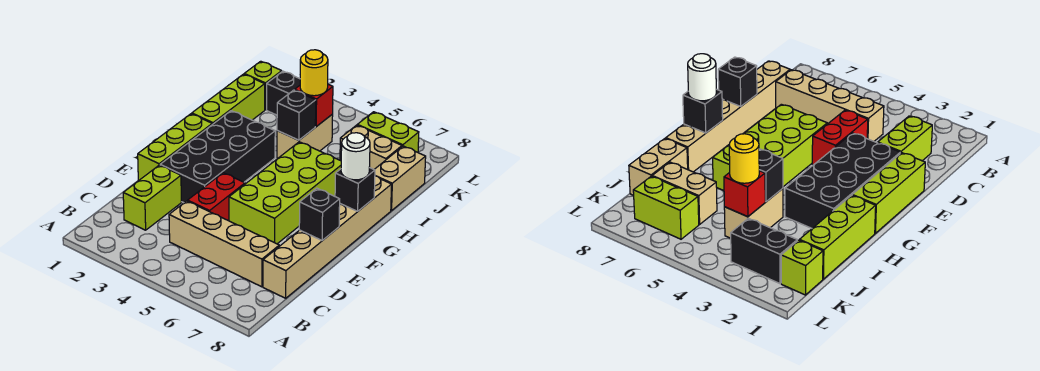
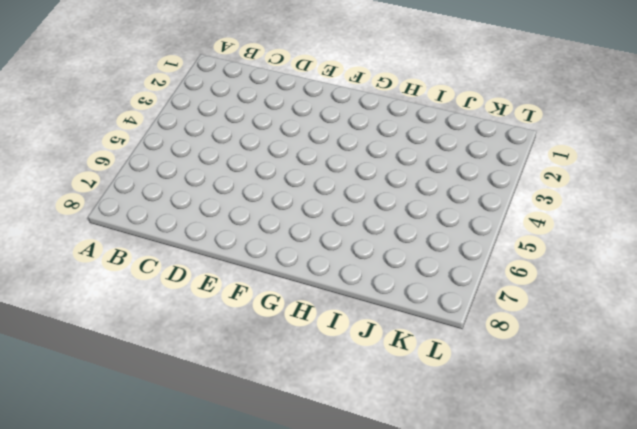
none -> lime 1x2 brick [123,165,181,230]
none -> tan 1x4 brick [169,201,279,287]
none -> tan 1x6 brick [263,176,392,298]

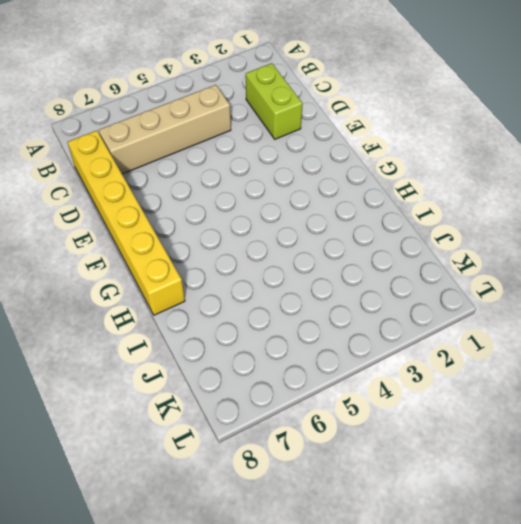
yellow 1x6 brick [67,131,185,315] -> tan 1x6 brick [263,176,392,298]
none -> red 1x2 brick [188,173,245,221]
none -> lime 1x3 brick [138,114,212,181]
none -> black 2x4 brick [160,111,275,203]

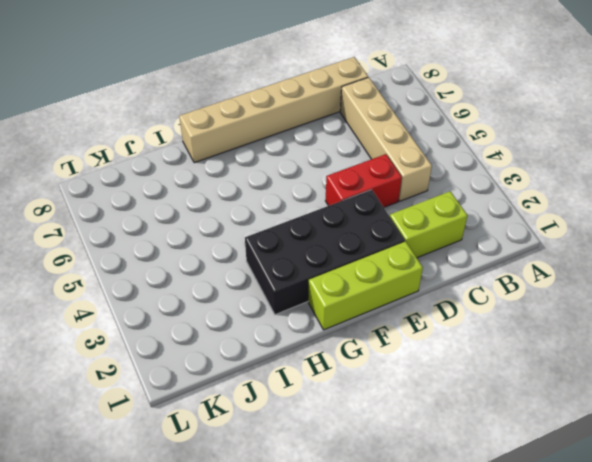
none -> lime 2x4 brick [229,142,341,244]
none -> lime 1x3 brick [192,74,265,125]
none -> tan 1x2 brick [277,114,333,158]

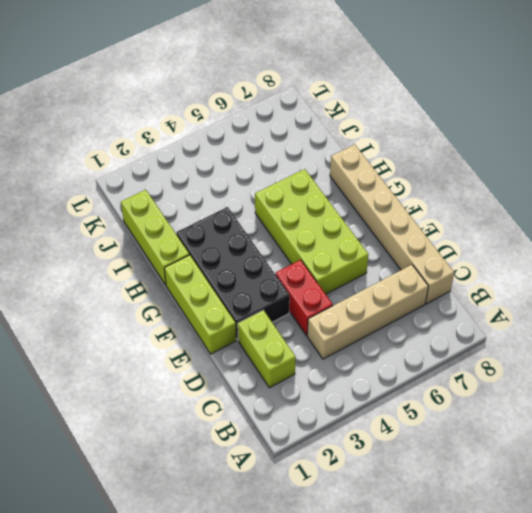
none -> tan 1x2 brick [277,114,333,158]
none -> tan 1x2 brick [374,146,426,211]
none -> tan 1x2 brick [340,125,402,169]

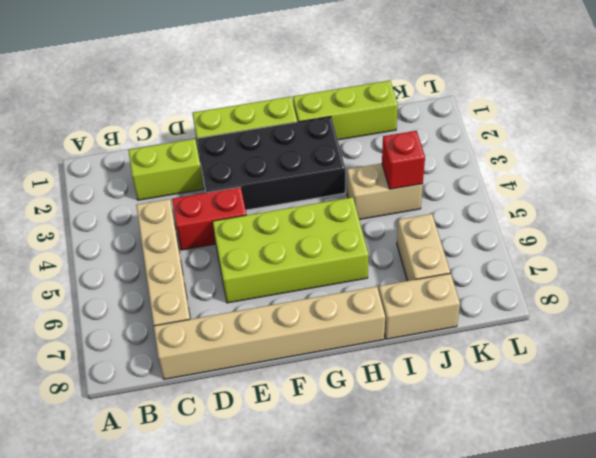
none -> lime 1x1 brick [244,61,282,110]
none -> black 1x2 brick [267,71,300,115]
none -> lime 1x2 brick [358,112,419,152]

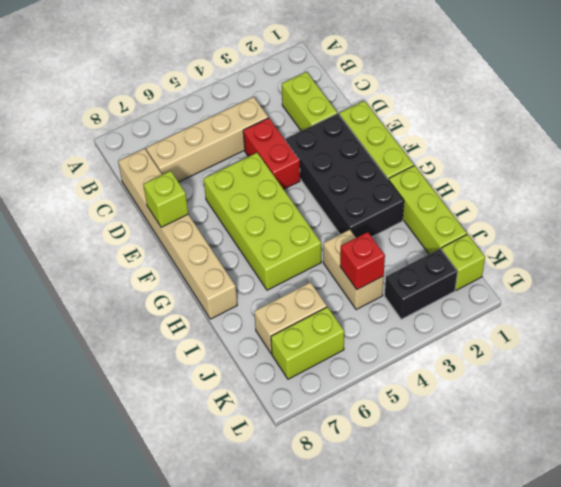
lime 1x1 brick [143,171,188,227] -> black 1x1 brick [299,188,340,240]
none -> tan 1x2 brick [374,146,426,211]
none -> black 1x1 brick [335,168,375,211]
none -> black 1x1 brick [277,90,316,140]

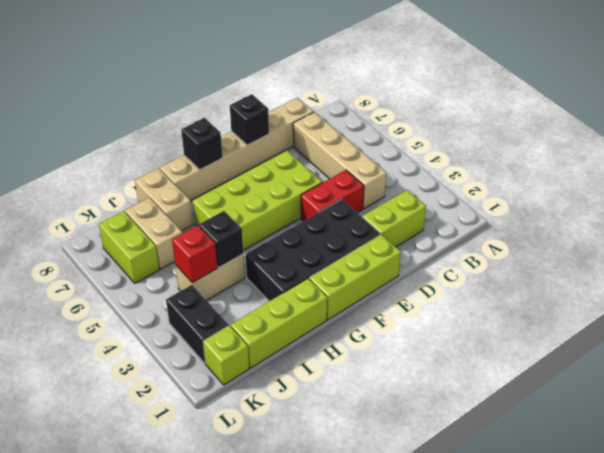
tan 1x2 brick [135,168,193,231] -> tan 1x2 brick turned to [374,146,426,211]
none -> white 1x1 round brick [341,133,370,180]
none -> yellow 1x1 round brick [300,50,328,96]

